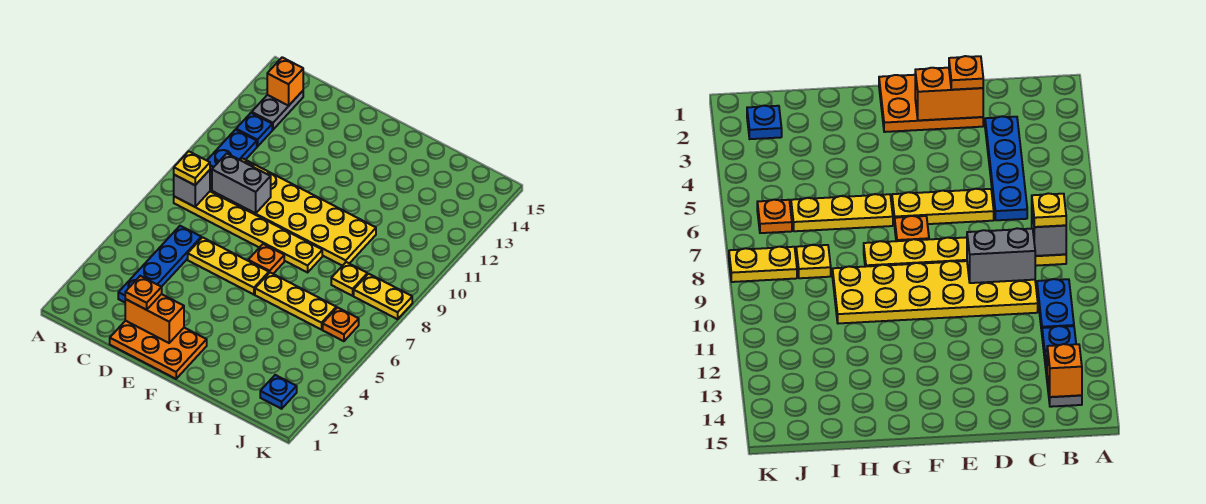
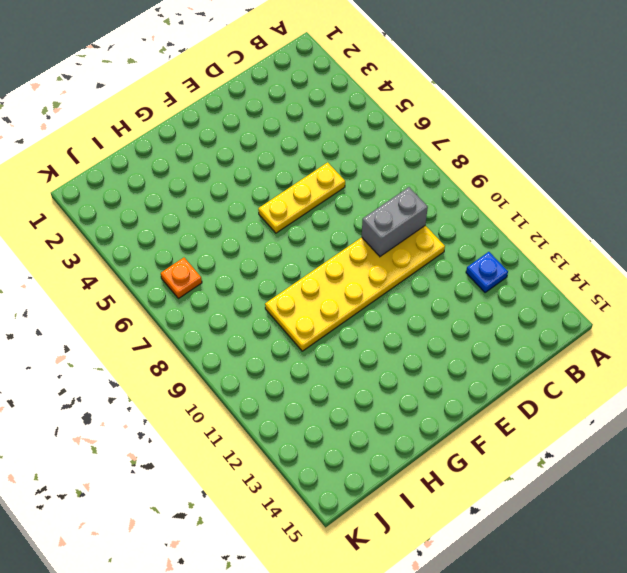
none -> yellow 1x6 plate [174,191,322,272]
none -> blue 1x2 plate [207,130,257,173]
none -> grey 1x2 plate [252,91,303,130]

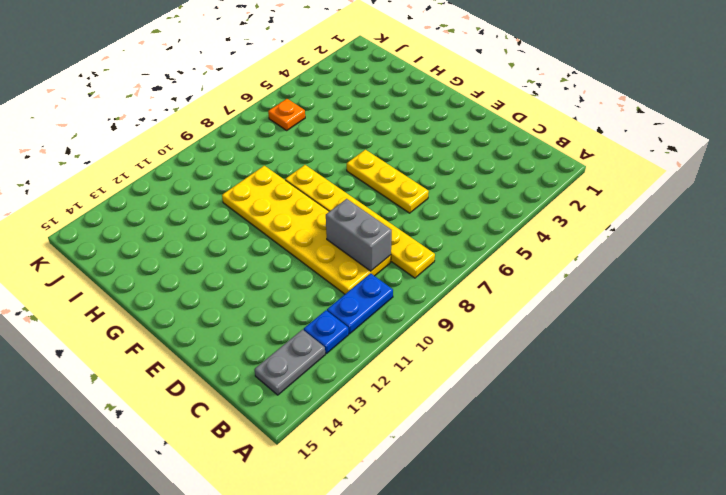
none -> blue 1x4 plate [118,226,201,302]
none -> orange 2x3 plate [110,321,207,379]
none -> orange 1x1 plate [248,244,284,274]

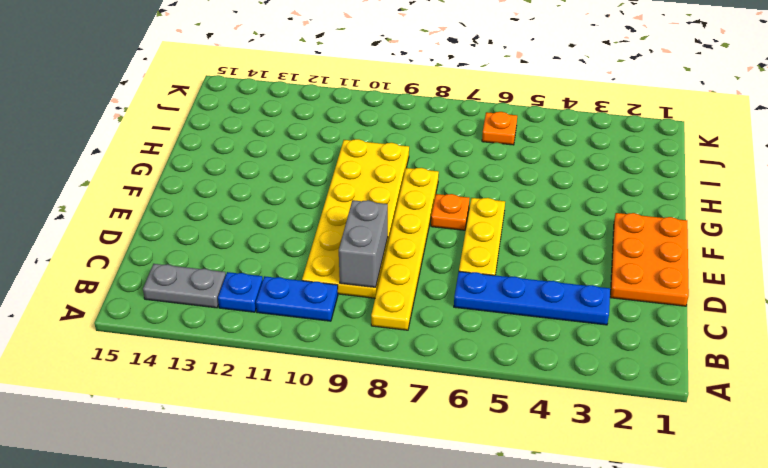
none -> yellow 1x3 plate [255,273,336,330]
none -> yellow 1x1 plate [331,262,367,296]
none -> blue 1x1 plate [260,375,297,409]

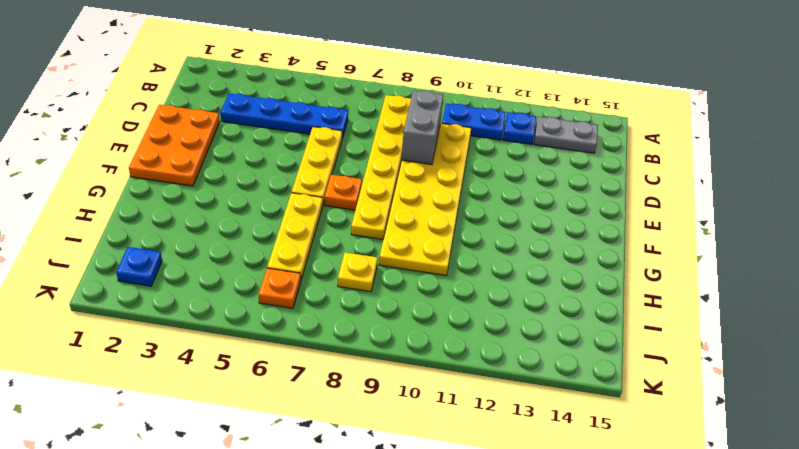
none -> yellow 1x2 plate [354,274,412,319]
none -> grey 1x1 brick [174,170,210,207]
none -> orange 1x1 brick [267,57,303,106]

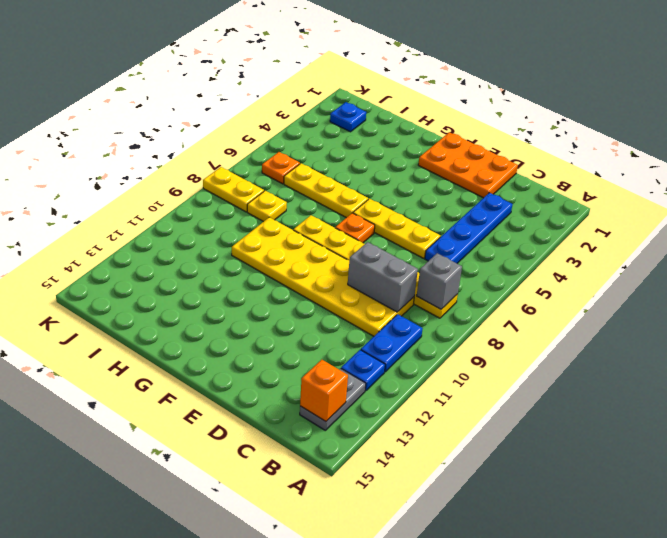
none -> orange 1x2 brick [125,294,184,343]
none -> yellow 1x1 plate [174,151,210,185]
none -> orange 1x1 plate [125,276,162,310]

